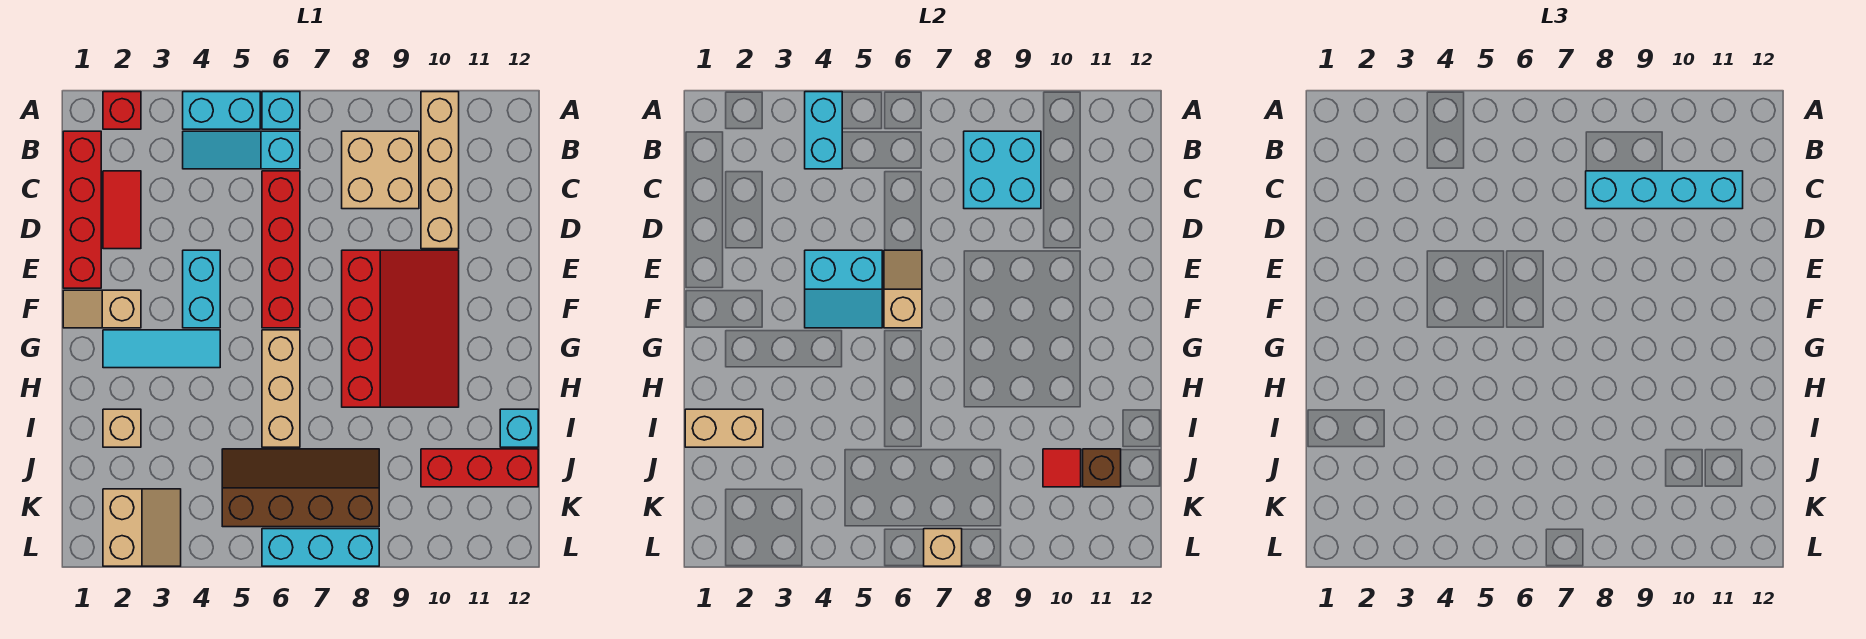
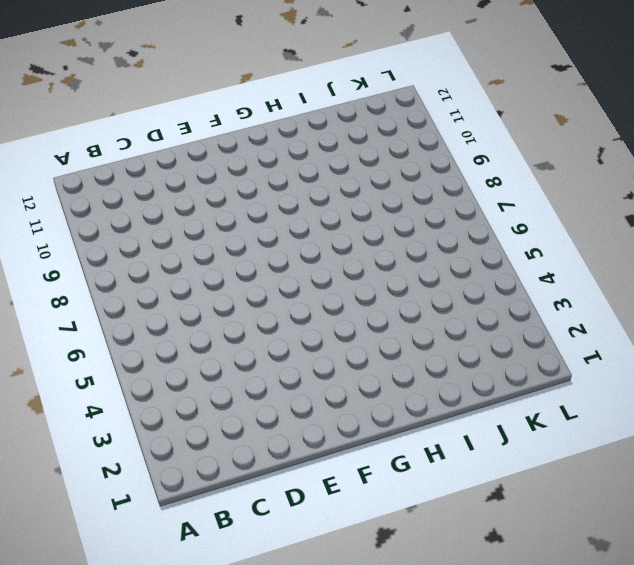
none -> red 1x1 brick [103,92,141,129]
none -> cyan 1x2 brick [183,92,260,129]
none -> cyan 1x1 brick [262,92,300,129]

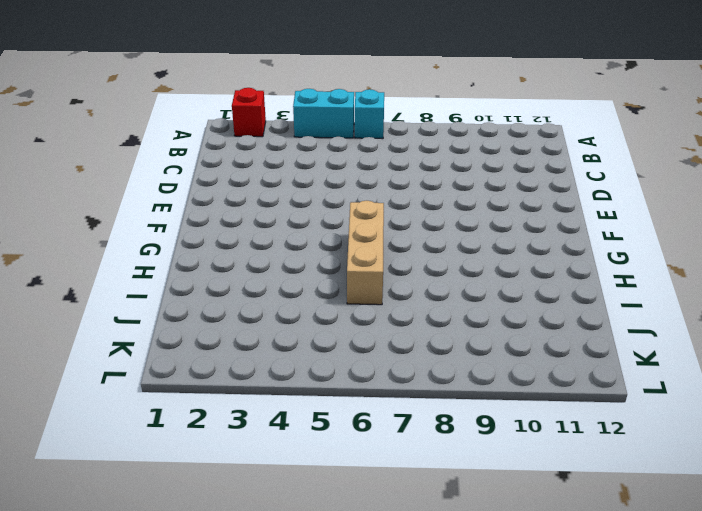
none -> tan 1x4 brick [421,92,459,249]
none -> red 1x4 brick [63,131,101,288]
none -> cyan 1x3 slope [183,131,300,169]

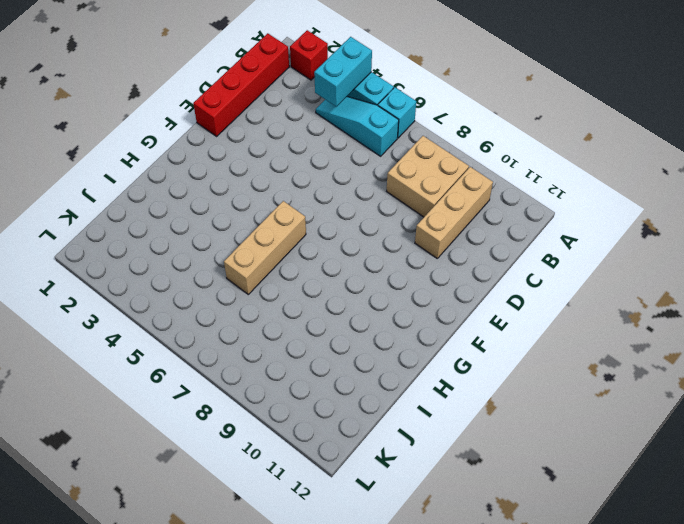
tan 1x3 brick [415,167,493,258] -> tan 1x4 brick [421,92,459,249]
none -> red 1x2 tile [103,171,141,249]
none -> red 1x4 brick [262,171,300,328]
none -> cyan 1x2 brick [183,250,220,328]

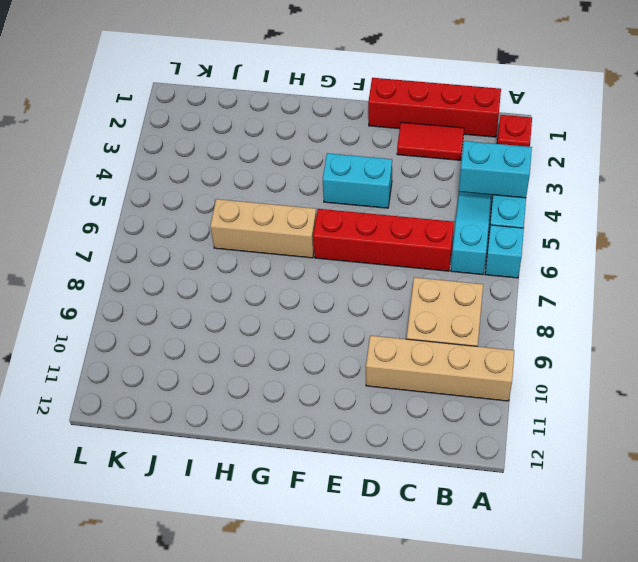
none -> red 3x4 slope [342,250,459,407]
none -> tan 1x2 slope [63,290,141,328]
none -> cyan 1x3 tile [103,330,220,368]

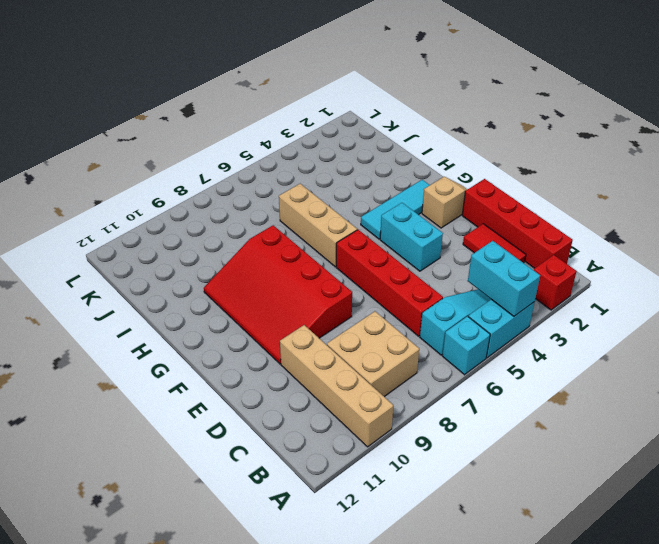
none -> tan 1x1 brick [103,409,141,447]
none -> cyan 1x1 brick [500,409,538,447]
none -> brown 2x4 slope [222,449,379,527]

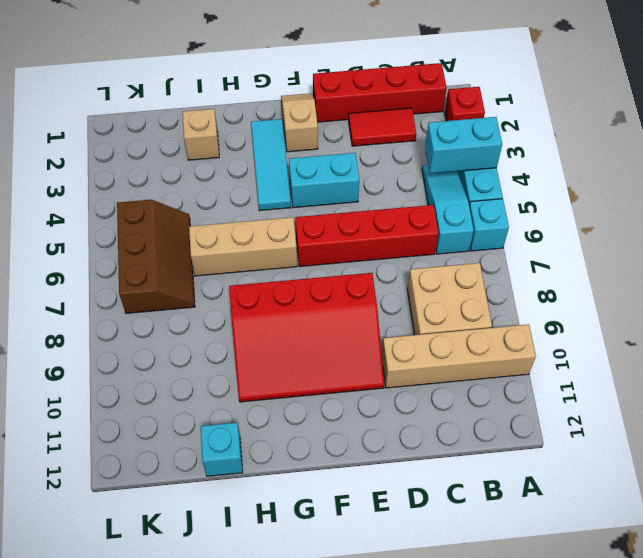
brown 2x3 slope [117,200,195,313] -> brown 2x4 slope [222,449,379,527]
none -> red 1x3 brick [421,449,538,487]
none -> tan 2x2 slope [103,489,181,566]
none -> cyan 1x3 brick [262,529,379,566]

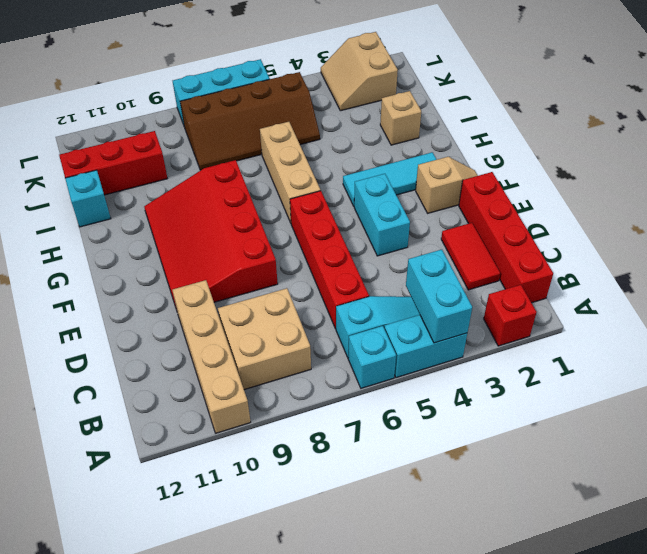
none -> cyan 2x2 brick [964,131,1041,209]
none -> cyan 2x2 slope [805,250,882,328]
none -> tan 1x2 slope [884,250,922,328]

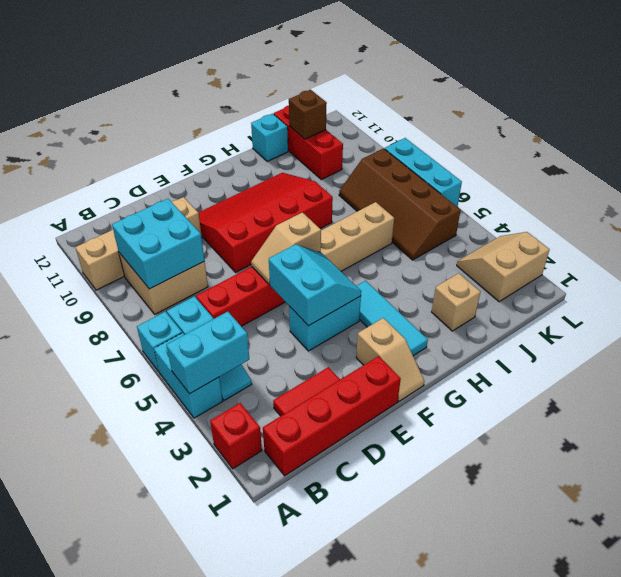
none -> tan 1x2 brick [685,409,763,447]
none -> red 1x1 tile [1043,449,1081,487]
none -> tan 1x1 brick [924,529,962,566]

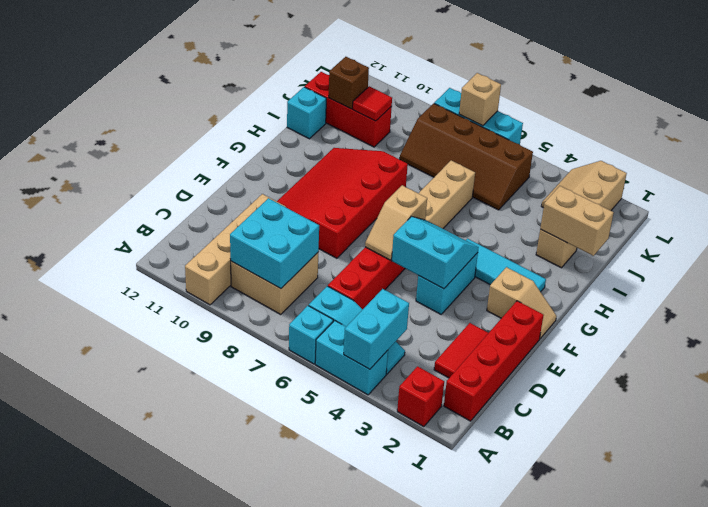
none -> cyan 1x4 brick [1586,171,1743,209]

